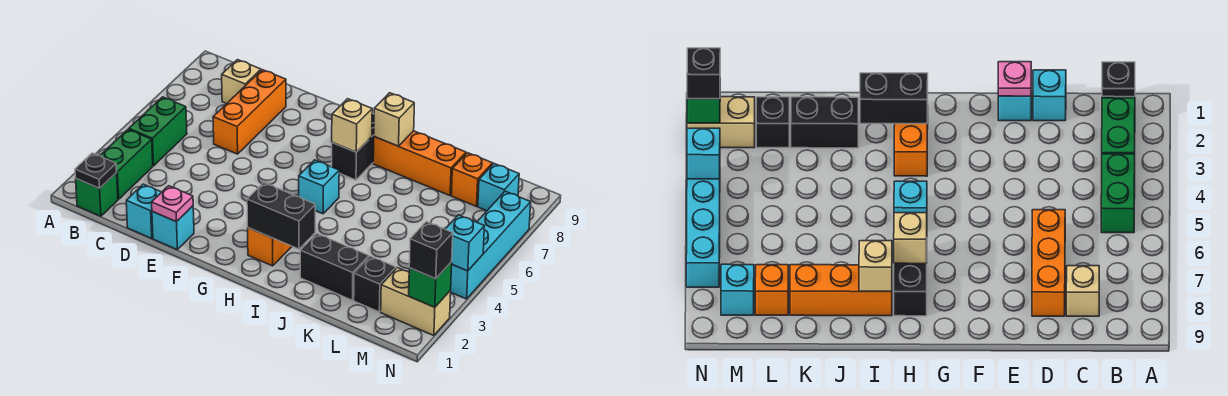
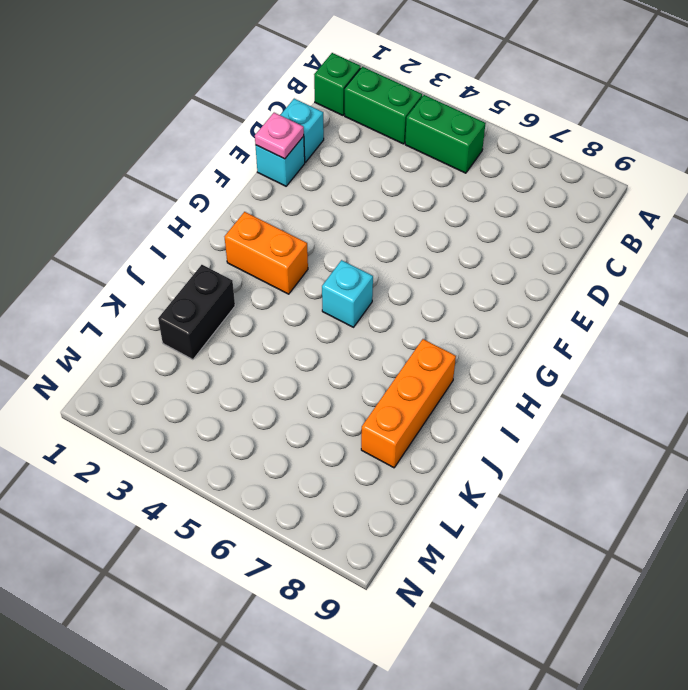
none -> tan 1x1 brick [222,60,261,104]
none -> orange 1x3 brick [213,70,286,154]
none -> black 1x2 brick [332,113,374,180]

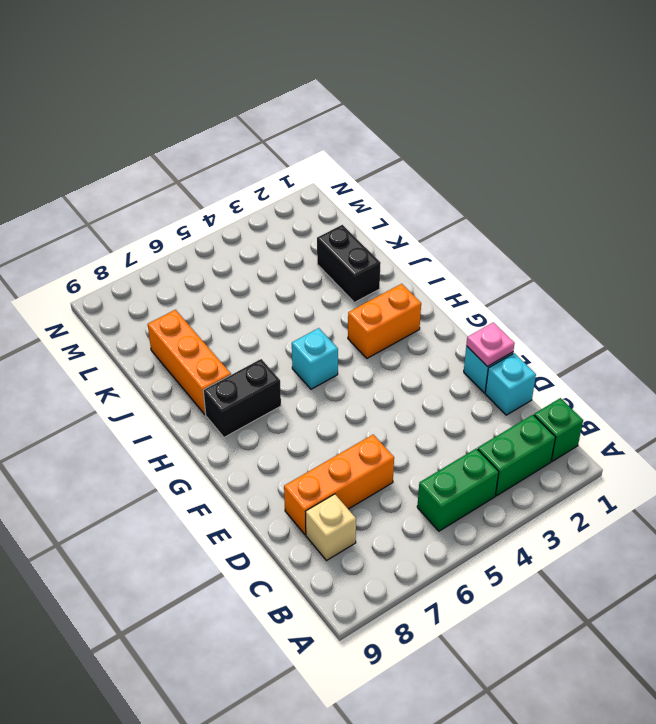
none -> black 1x1 brick [354,256,396,312]
none -> orange 1x1 brick [451,153,493,206]
none -> tan 1x2 brick [381,268,451,336]

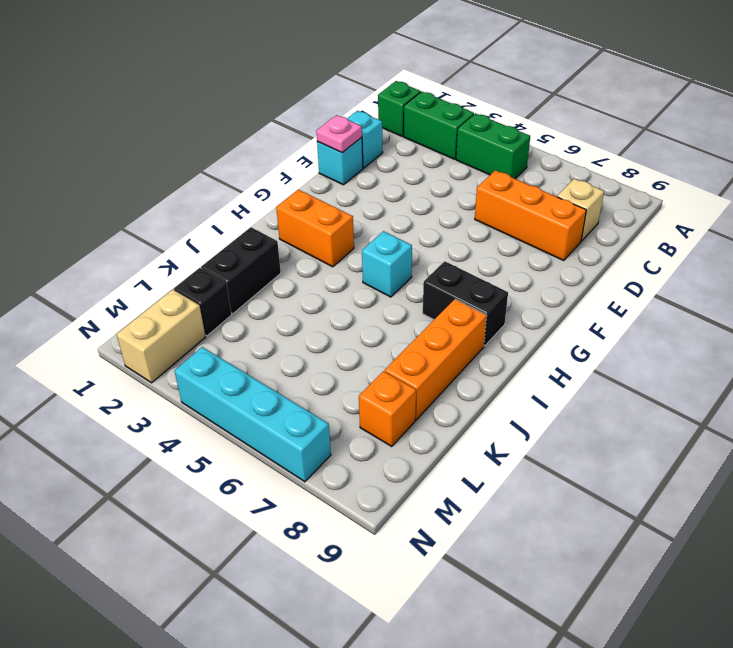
none -> cyan 1x1 brick [478,164,519,211]
none -> black 1x1 plate [75,153,117,188]
none -> black 1x2 brick [247,183,315,249]

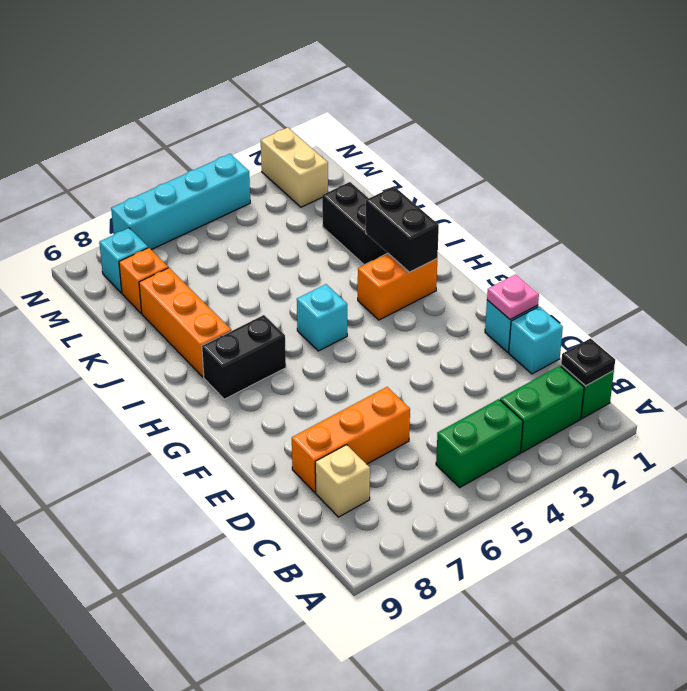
none -> black 1x1 brick [354,256,396,312]
none -> tan 1x1 brick [332,99,372,152]
none -> tan 1x1 brick [374,93,414,146]

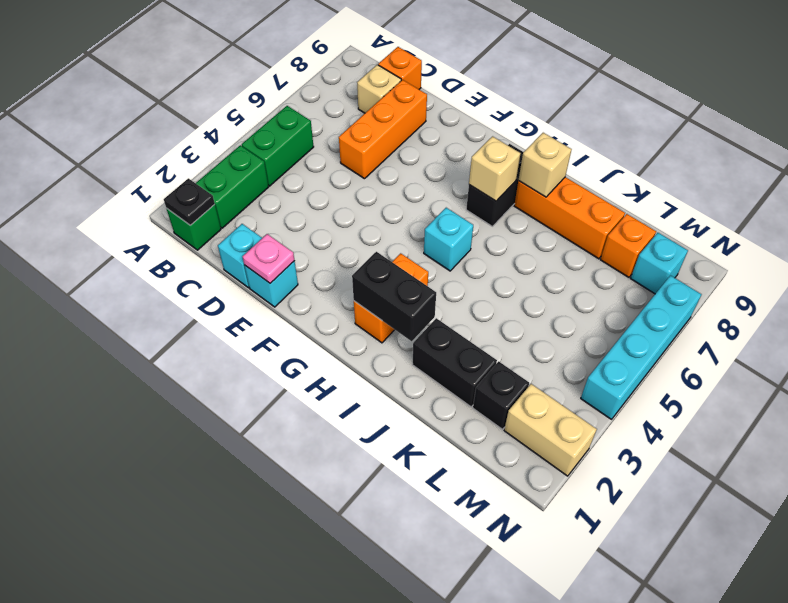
orange 1x1 brick [378,47,422,89] -> none
none -> green 1x1 brick [409,262,452,307]
none -> cyan 1x1 brick [445,215,484,271]
none -> black 1x1 brick [409,222,453,279]

